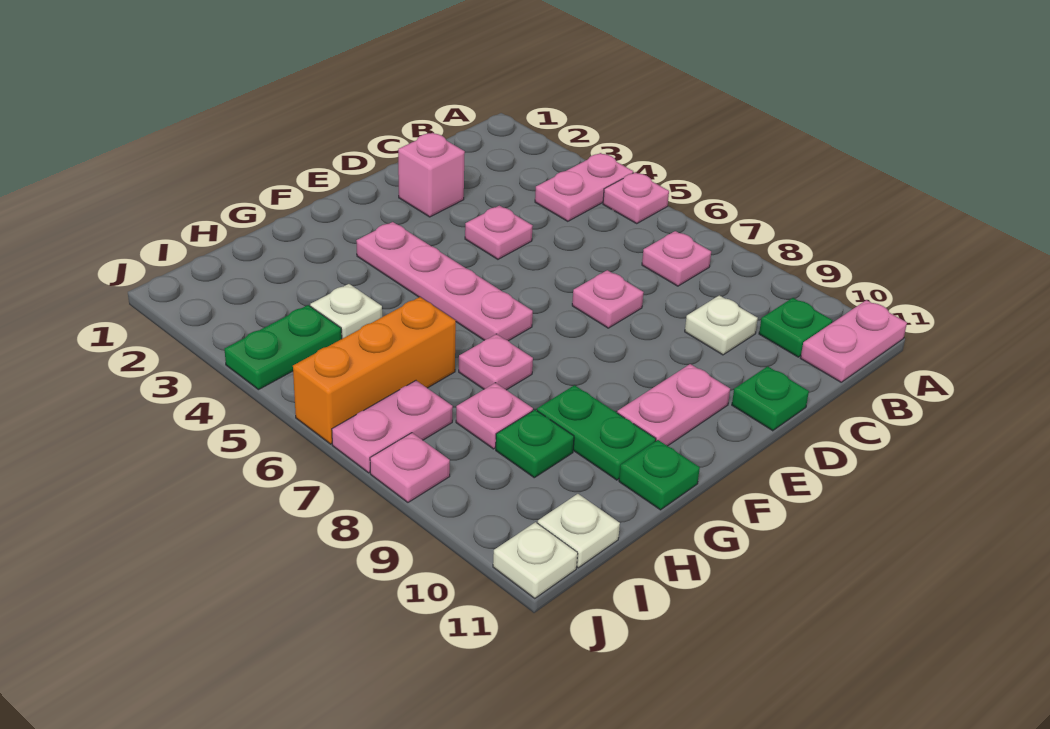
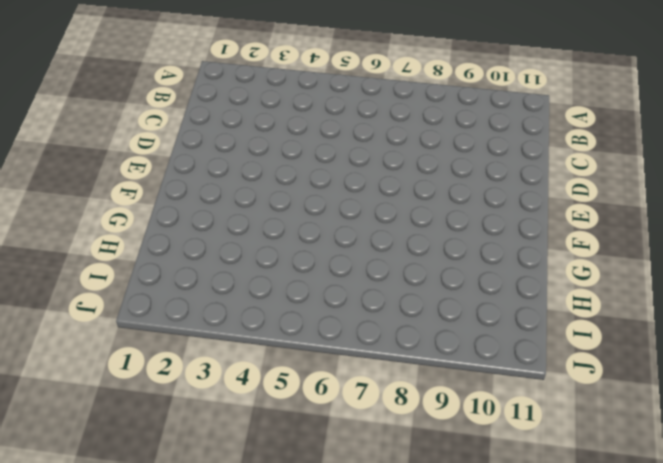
none -> pink 1x2 plate [535,153,633,221]
none -> pink 1x1 plate [603,172,669,223]
none -> pink 1x2 plate [801,300,907,382]

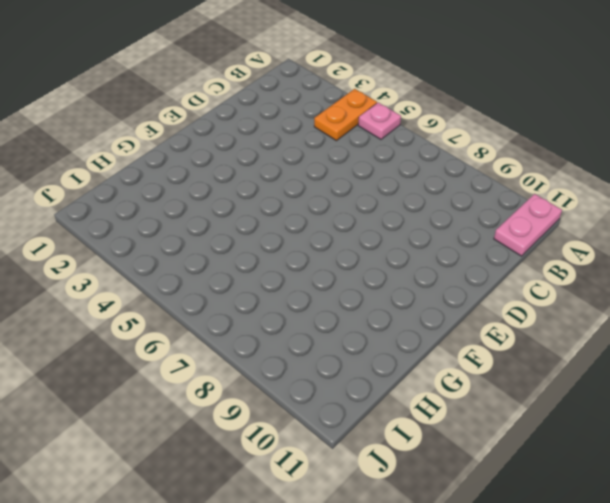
orange 1x2 plate [314,89,377,141] -> pink 1x2 plate [535,153,633,221]
none -> pink 1x1 plate [642,231,711,286]
none -> green 1x1 plate [759,298,832,357]
none -> white 1x1 plate [685,295,758,355]

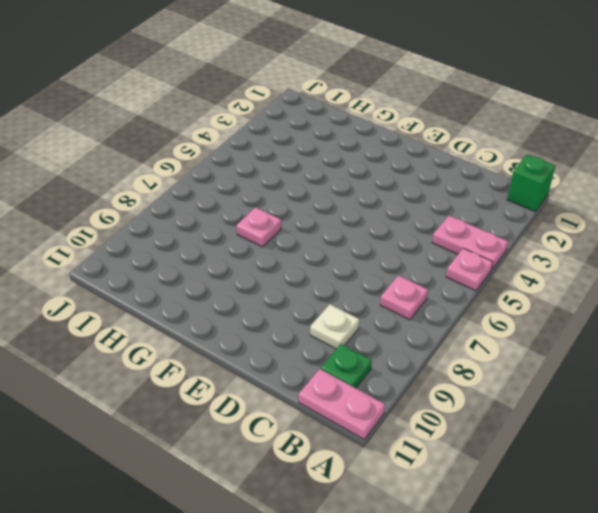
green 1x1 brick [507,155,555,211] -> none
none -> pink 1x1 brick [398,133,465,217]
none -> pink 1x1 plate [465,206,533,259]
none -> pink 1x1 plate [572,270,644,328]

